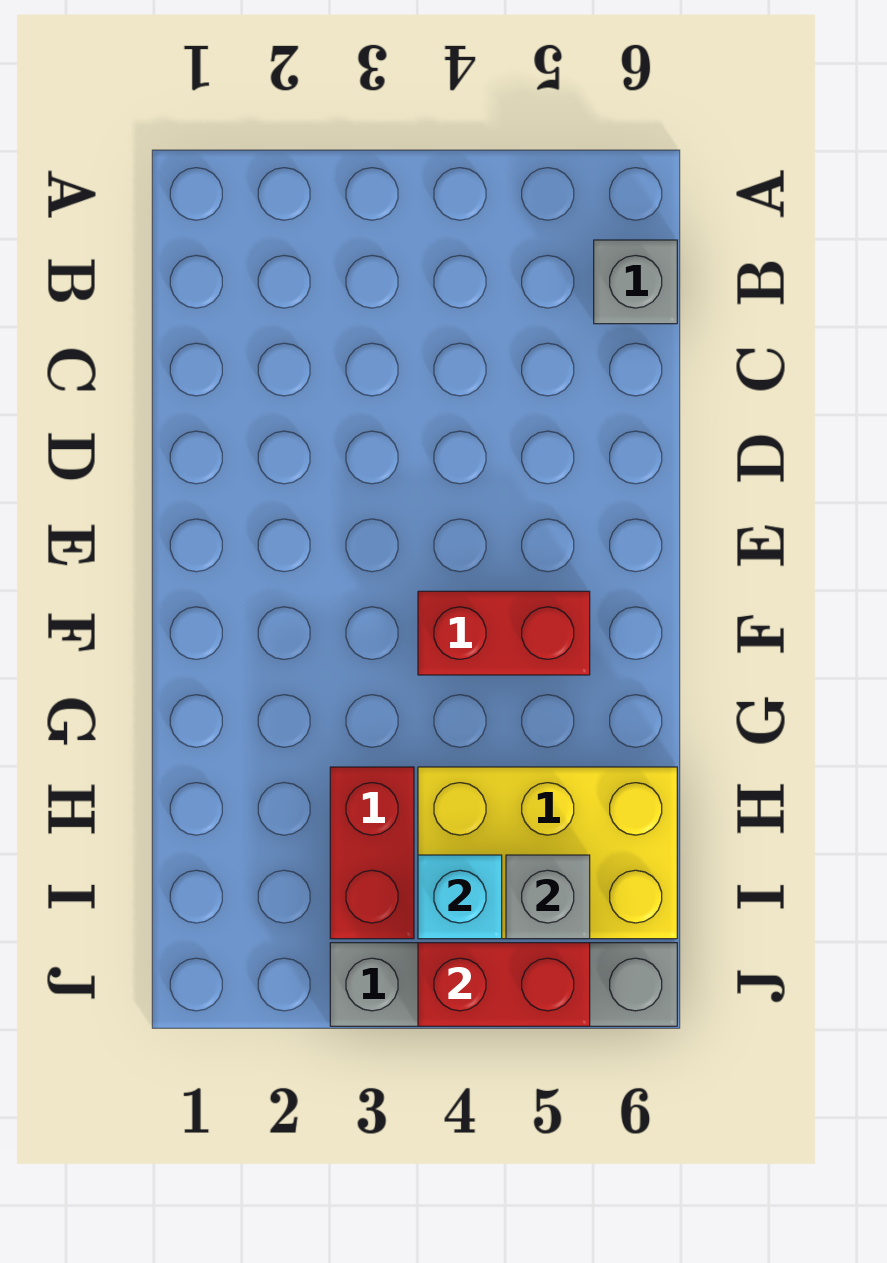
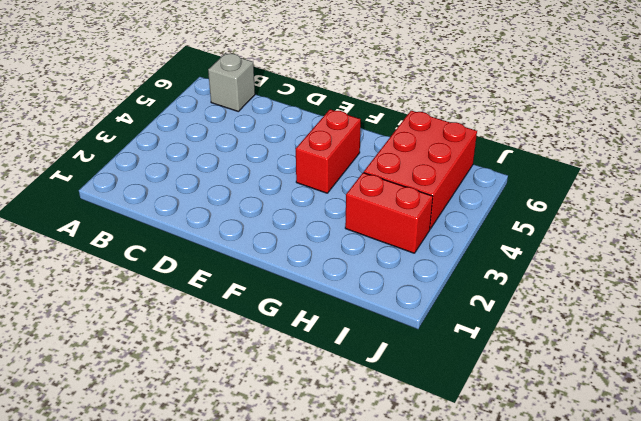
red 2x3 brick [364,111,477,229] -> yellow 2x3 brick [418,767,677,939]
none -> grey 1x4 brick [330,943,677,1026]
none -> cyan 1x1 brick [418,855,502,939]

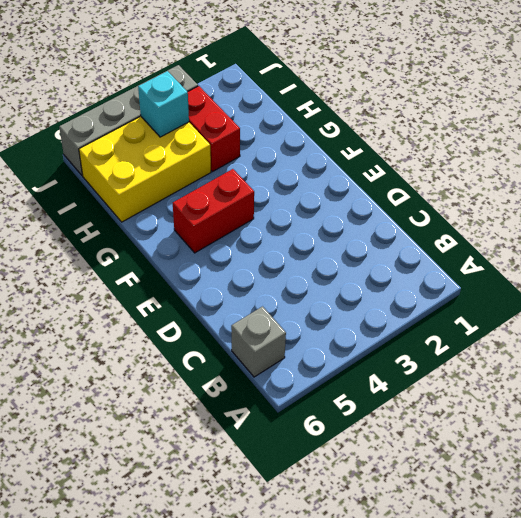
none -> grey 1x1 brick [506,855,590,939]
none -> red 1x2 brick [418,943,590,1026]

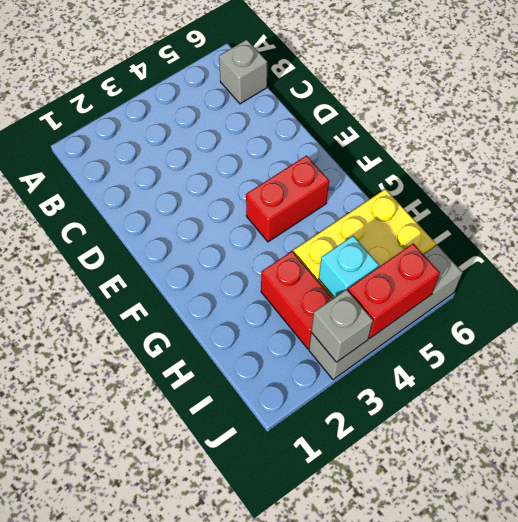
grey 1x1 brick [311,289,373,362] -> grey 1x1 brick moved to [506,855,590,939]

